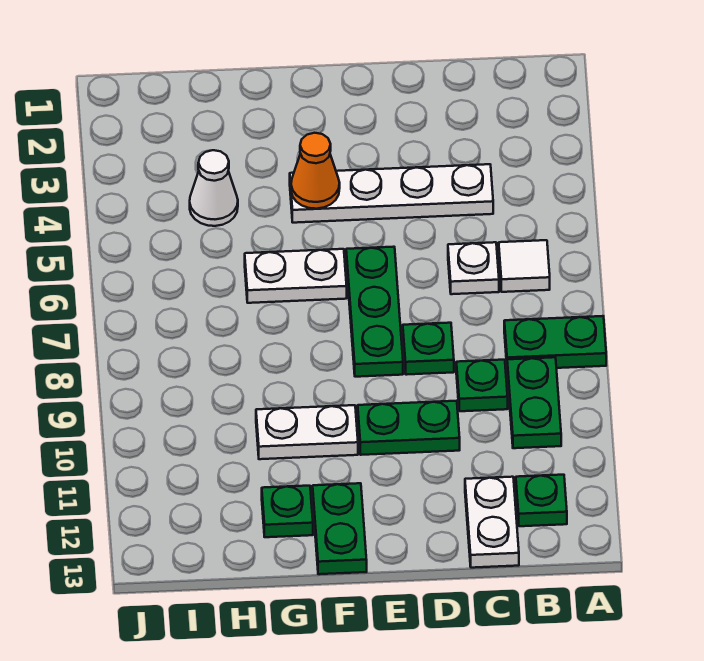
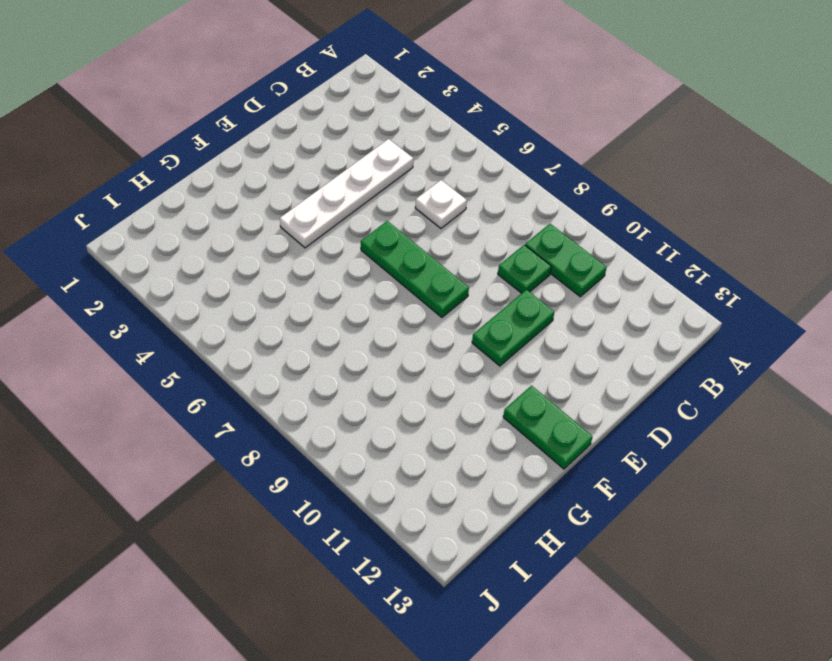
none -> green 1x2 plate [504,316,606,368]
none -> white 1x1 tile [499,240,550,292]
none -> green 1x1 plate [516,475,567,526]

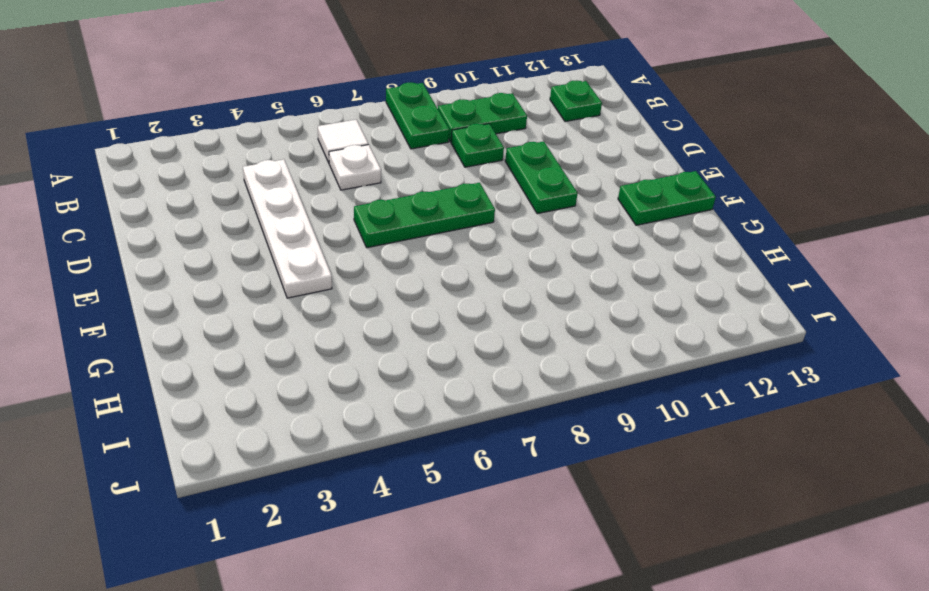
none -> white 1x2 plate [465,477,519,568]
none -> green 1x1 plate [403,323,454,375]
none -> white 1x2 plate [245,249,347,303]

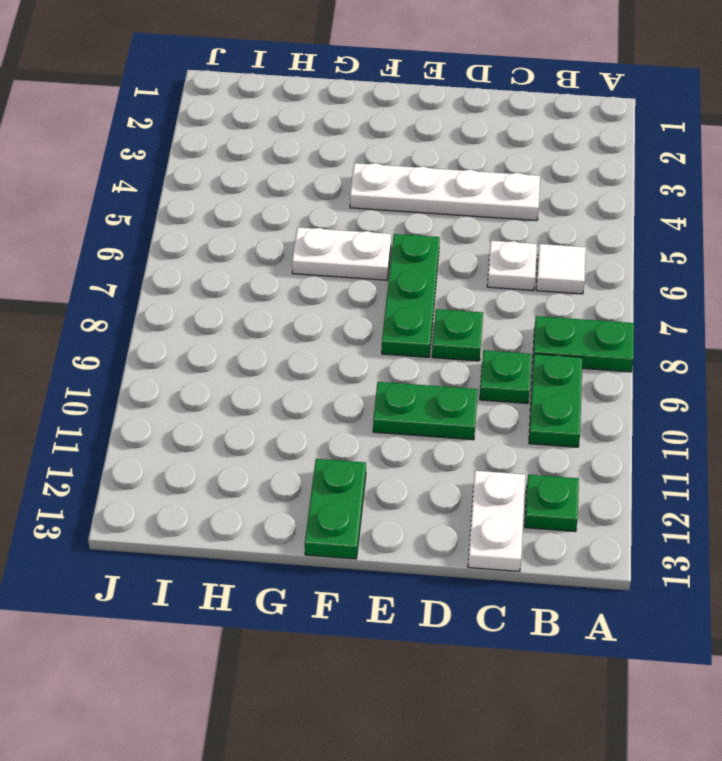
none -> white 1x2 plate [256,405,358,459]
none -> green 1x1 plate [262,486,313,537]
none -> white 1x1 cone [190,150,238,226]

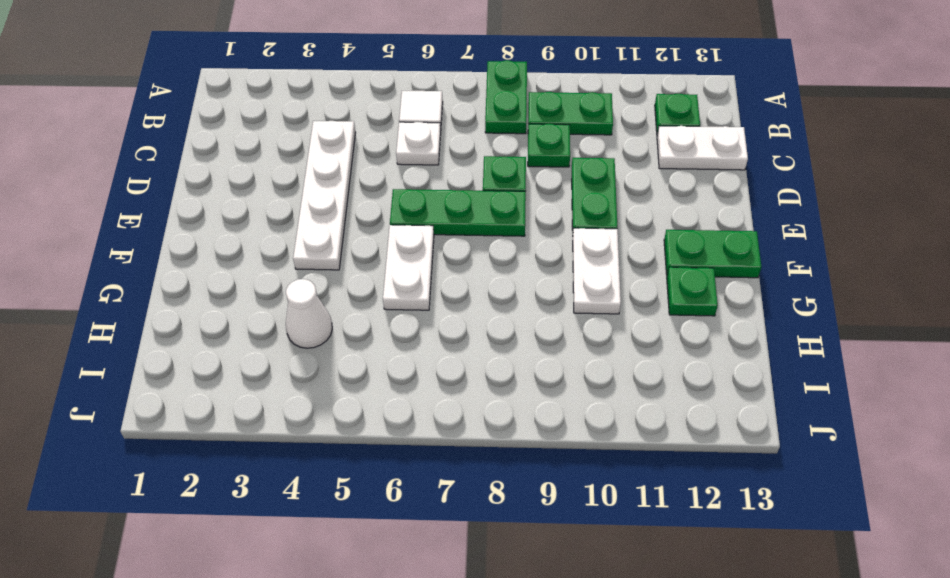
none -> orange 1x1 cone [291,133,340,209]

